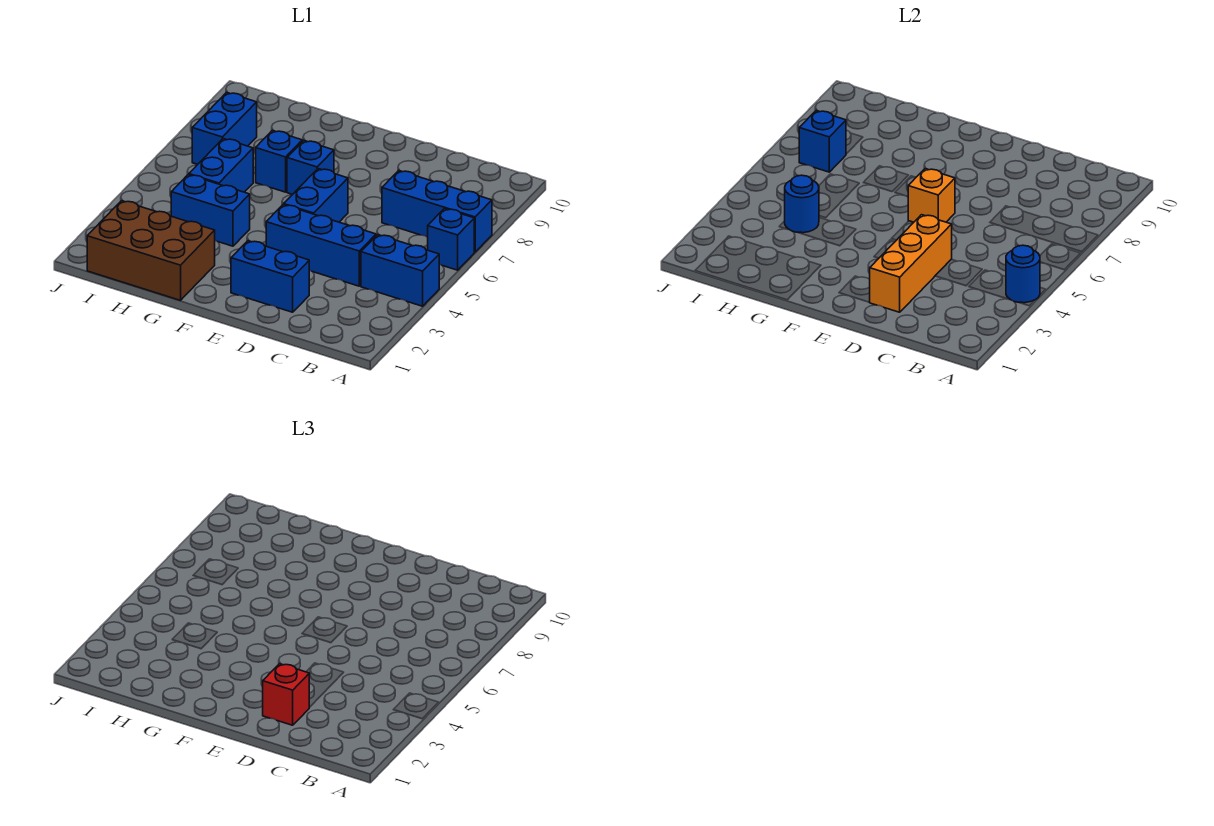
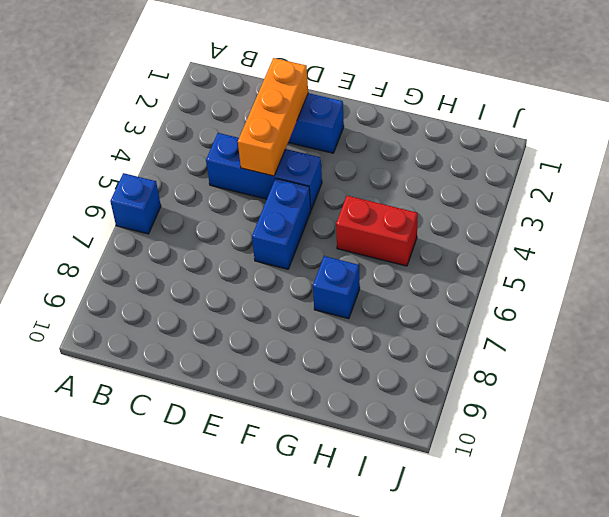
red 1x2 brick [336,196,418,266] -> blue 1x2 brick [189,139,253,192]
none -> blue 1x2 brick [361,235,439,306]
none -> blue 1x3 brick [382,171,492,252]
none -> blue 1x1 brick [287,141,334,195]

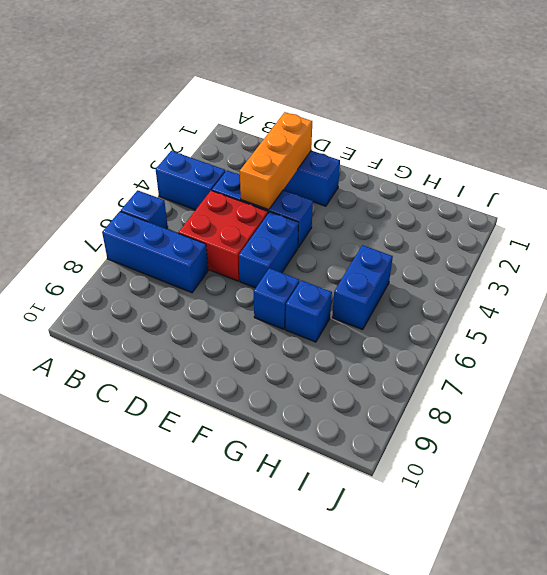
red 2x2 brick [179,191,268,281] -> none
none -> brown 2x3 brick [87,201,215,300]
none -> blue 1x2 brick [171,175,250,246]
none -> blue 1x2 brick [192,92,257,164]

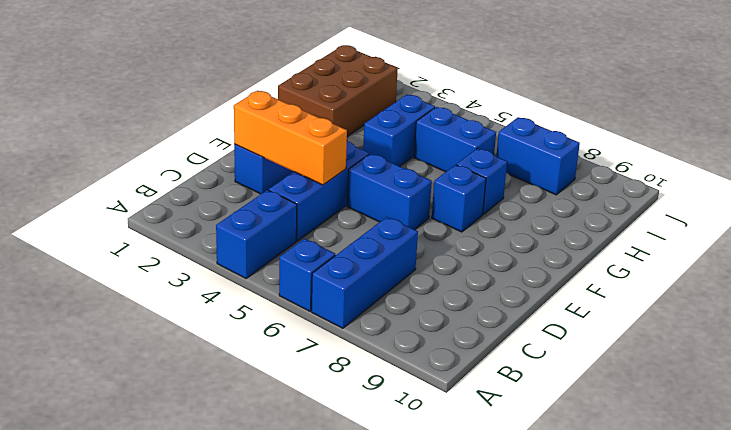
none -> blue 1x1 round brick [1006,245,1040,303]
none -> orange 1x1 brick [908,169,955,222]
none -> blue 1x1 round brick [785,175,819,233]

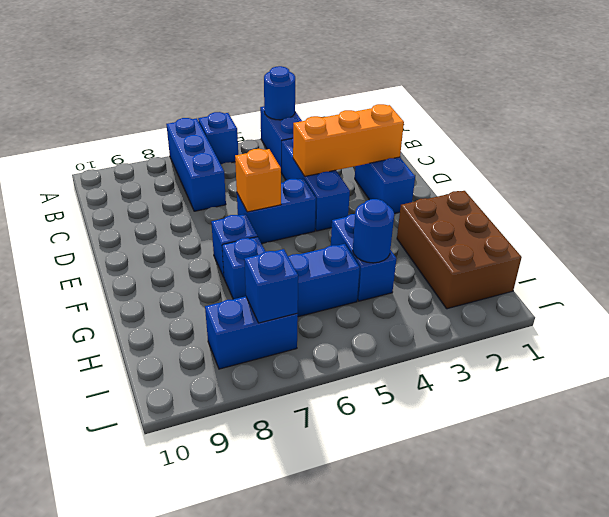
none -> red 1x1 brick [263,664,309,725]

